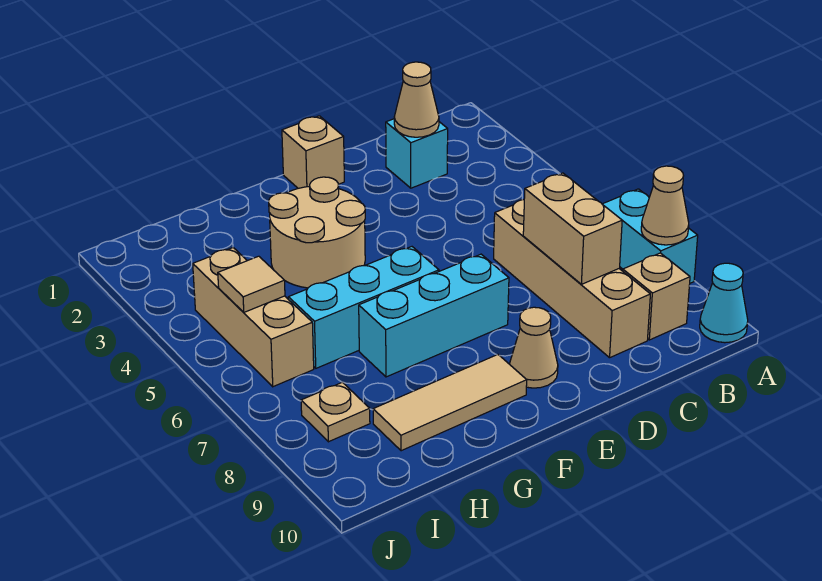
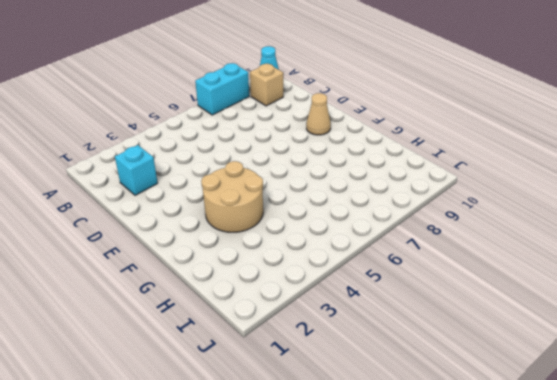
none -> tan 1x4 brick [494,200,650,358]
none -> tan 1x1 brick [282,116,344,188]
none -> cyan 1x3 brick [359,254,509,377]

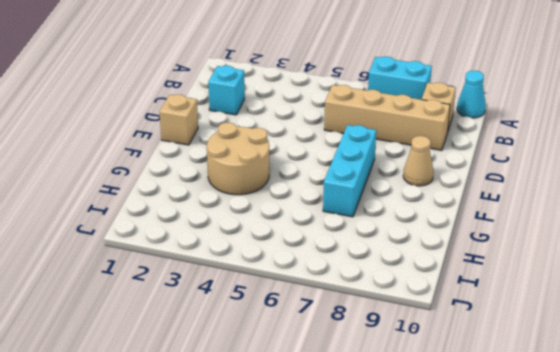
none -> cyan 1x3 brick [288,247,439,368]
none -> tan 1x3 tile [373,355,527,451]
none -> tan 1x3 brick [193,248,314,387]

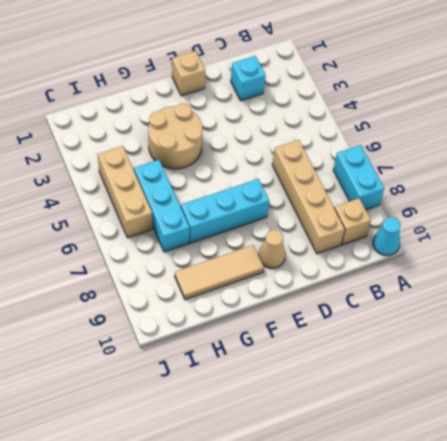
cyan 1x3 brick [134,160,190,252] -> cyan 1x3 brick turned to [288,247,439,368]
none -> tan 1x1 plate [301,382,370,442]
none -> tan 1x1 cone [641,166,689,245]
none -> tan 1x1 cone [394,62,439,137]

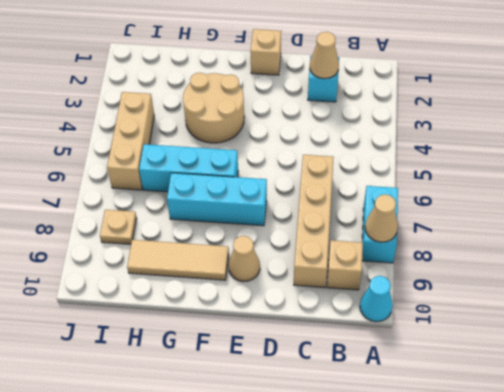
none -> tan 1x2 brick [523,173,622,284]
none -> tan 1x1 tile [218,256,285,312]

